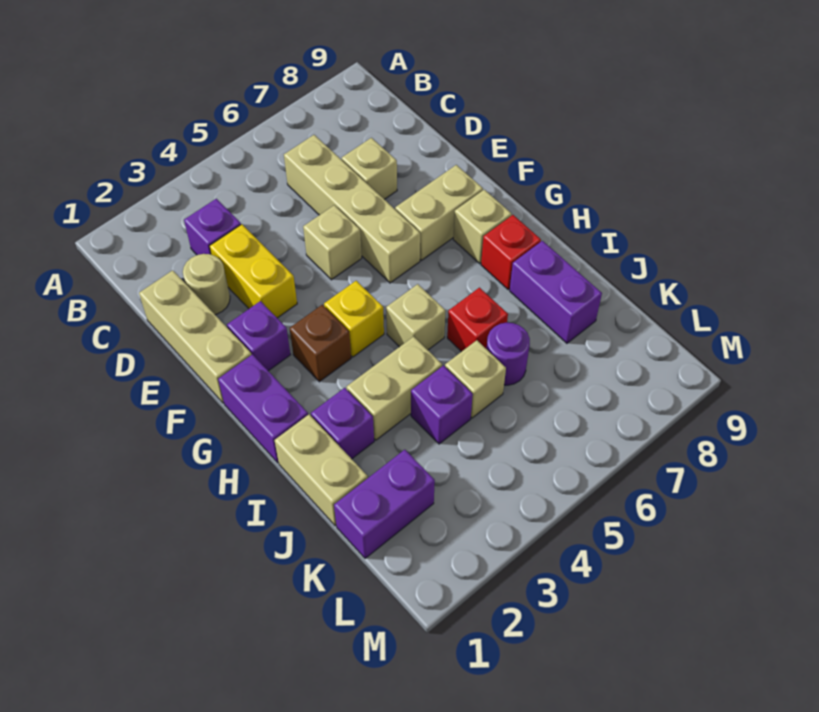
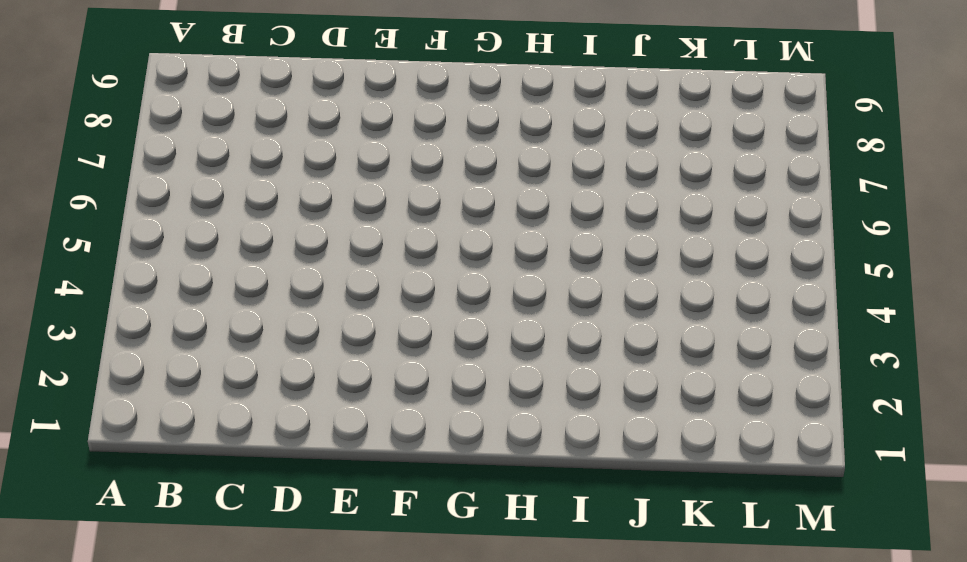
none -> purple 1x1 brick [184,199,241,255]
none -> tan 1x4 brick [284,135,420,283]
none -> tan 1x3 brick [139,270,251,403]

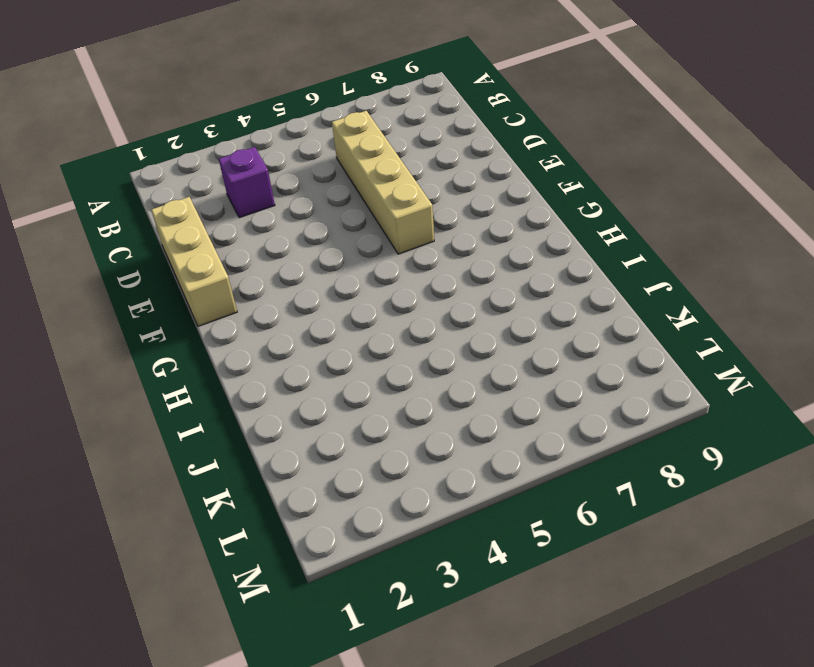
none -> tan 1x1 round brick [183,254,230,315]
none -> yellow 1x2 brick [210,224,297,318]
none -> tan 1x1 brick [342,138,397,199]

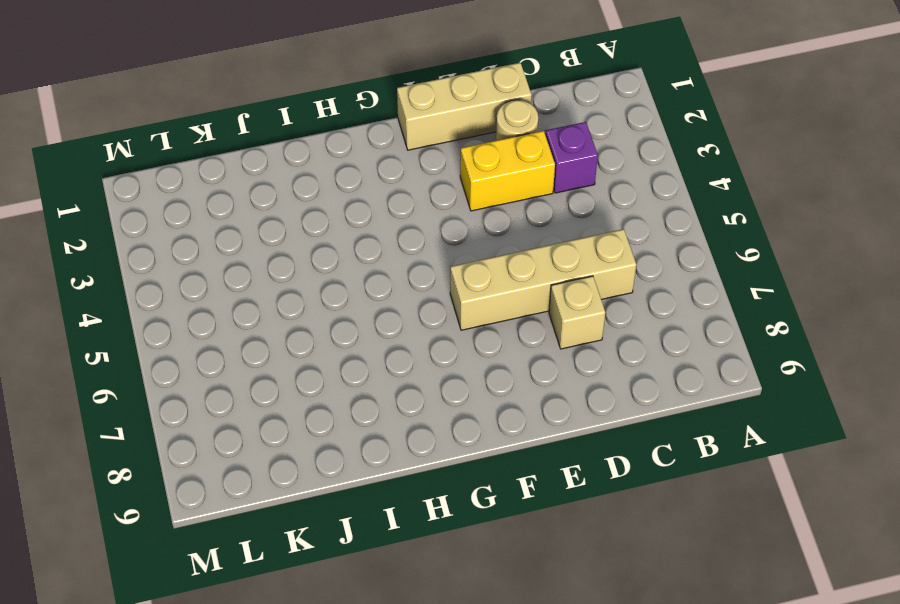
none -> tan 1x1 brick [303,205,362,280]
none -> purple 1x1 brick [227,301,290,371]
none -> tan 1x2 brick [395,165,483,260]

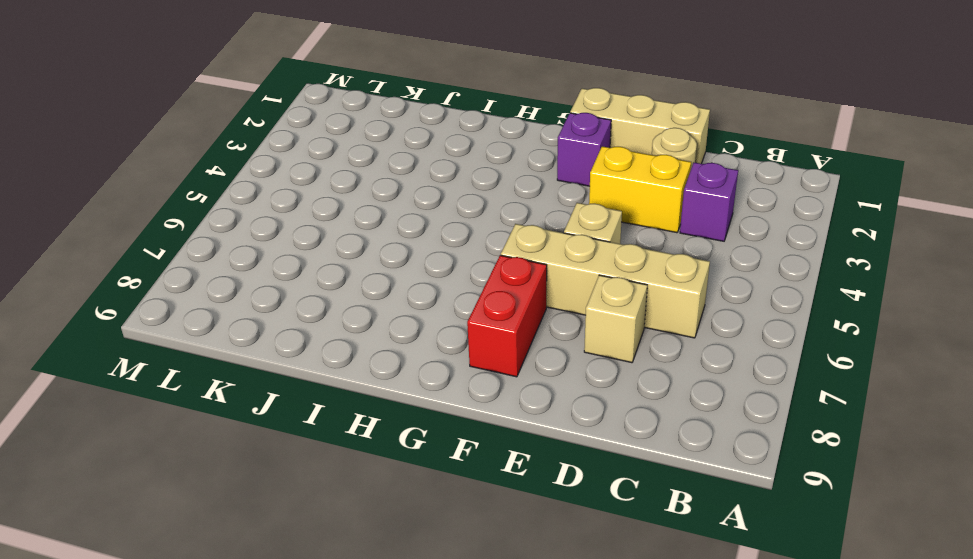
red 1x2 brick [467,255,547,377] -> tan 1x2 brick [395,165,483,260]
none -> purple 1x2 brick [218,354,308,463]
none -> brown 1x1 brick [290,305,351,382]
none -> yellow 1x1 brick [324,281,384,357]

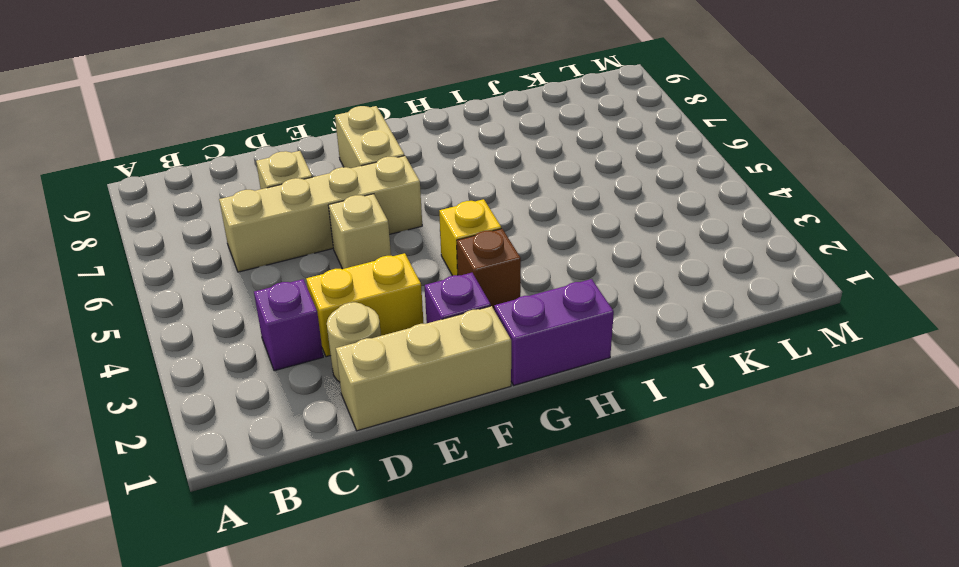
none -> tan 1x1 brick [453,190,512,264]
none -> tan 1x1 brick [386,284,445,350]
none -> red 1x1 brick [481,215,541,290]

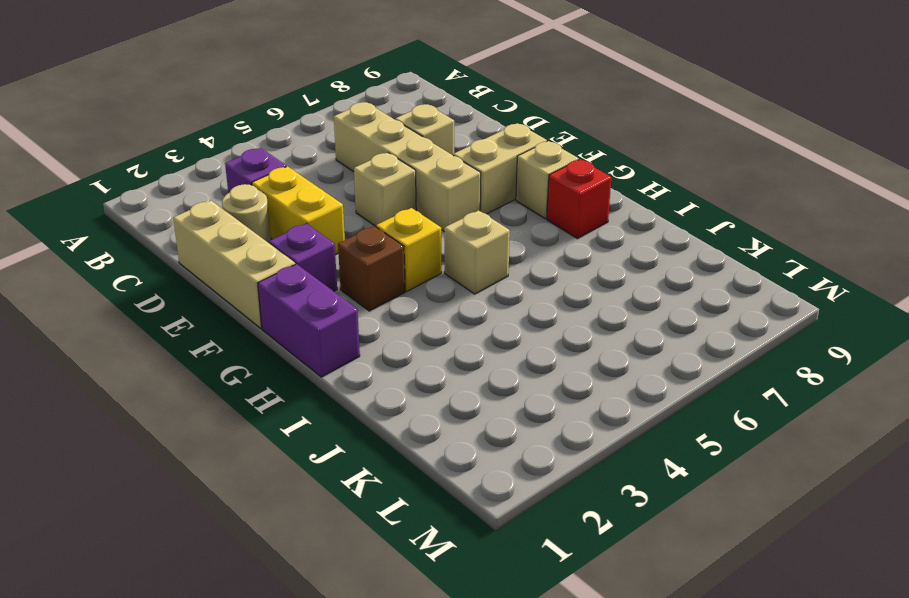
none -> tan 1x2 brick [275,415,368,526]
none -> purple 1x1 brick [311,388,374,459]
none -> tan 1x2 brick [347,337,442,440]

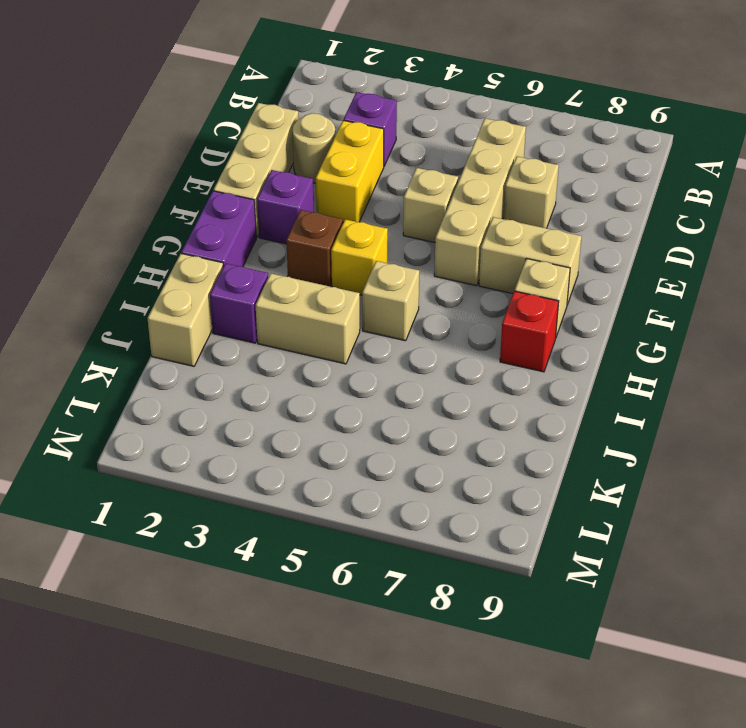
none -> red 1x1 brick [447,288,508,352]
none -> purple 1x2 brick [510,241,602,343]
none -> purple 1x1 brick [411,366,473,444]

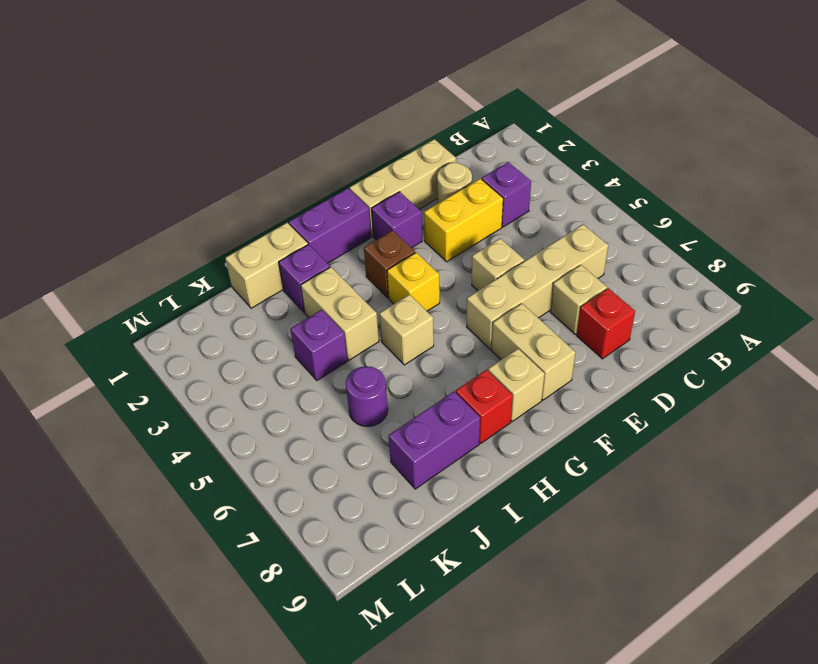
red 1x1 brick [577,288,635,359] -> red 1x1 brick moved to [447,288,508,352]
none -> tan 1x1 brick [445,340,506,418]
none -> purple 1x2 brick [334,450,435,558]

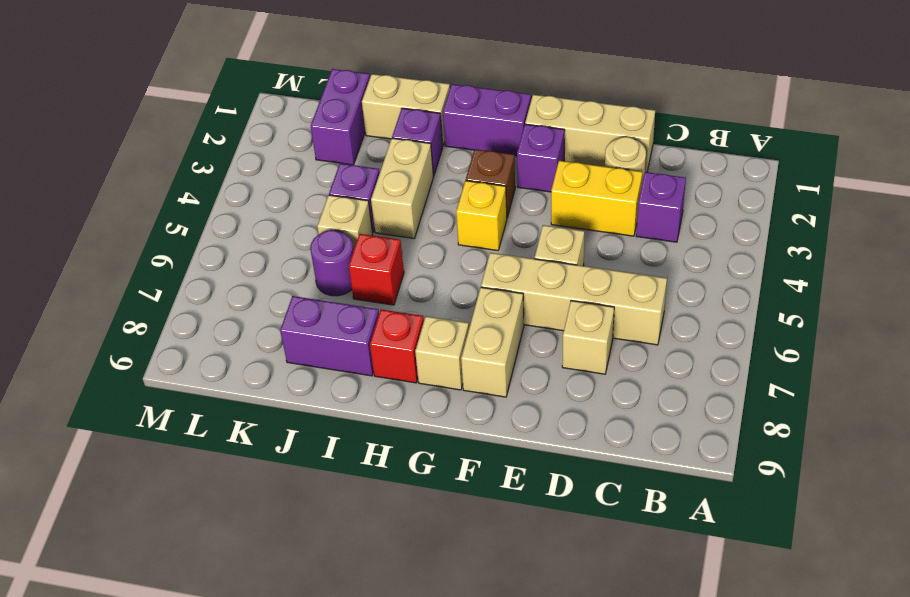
none -> tan 1x1 brick [386,284,445,350]

